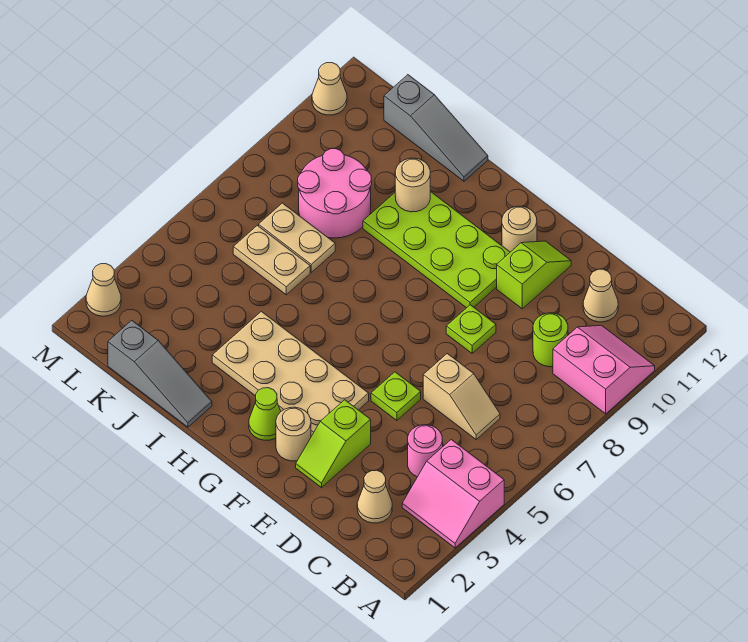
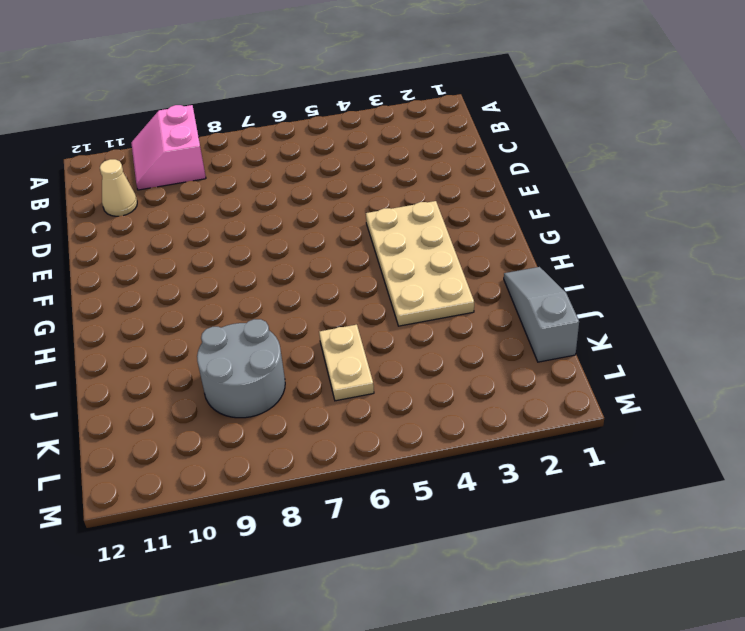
grey 2x2 round brick [197,319,285,418] -> pink 2x2 round brick [298,149,372,238]
none -> pink 2x2 slope [402,440,504,548]
none -> tan 1x1 cone [357,470,392,523]
none -> pink 1x1 round brick [408,425,443,477]

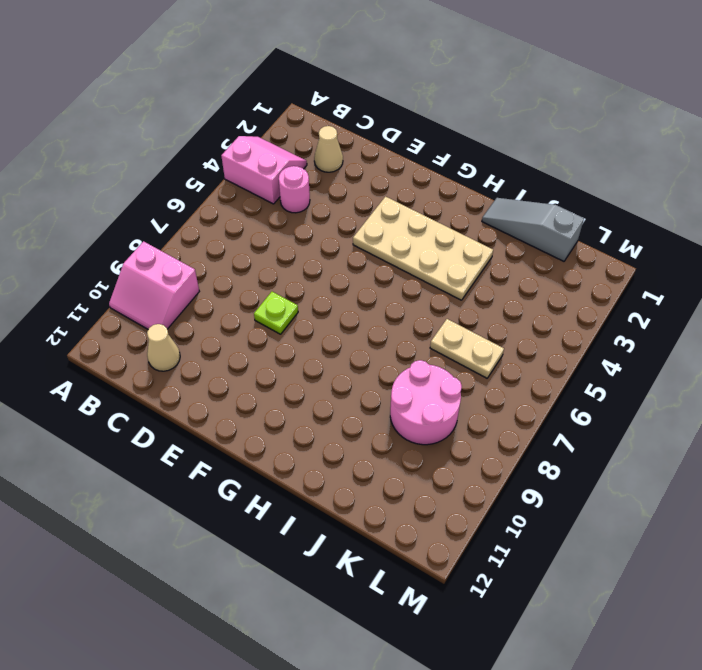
none -> tan 1x2 slope [423,354,500,439]
none -> lime 1x1 round brick [533,313,568,367]
none -> lime 1x2 slope [296,400,371,488]

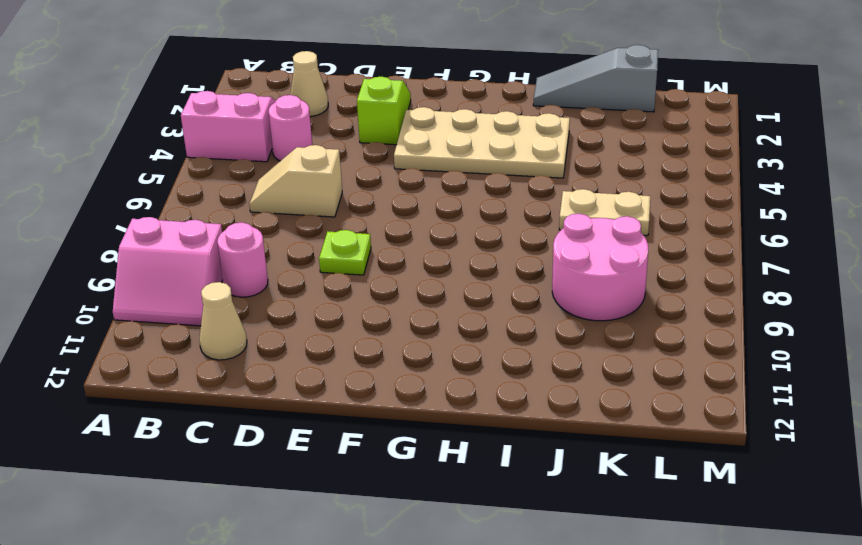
pink 1x1 round brick [217,222,268,297] -> lime 1x1 round brick [533,313,568,367]
none -> lime 1x1 plate [371,372,421,420]
none -> lime 1x2 slope [497,241,571,309]
none -> tan 1x1 round brick [276,407,311,461]

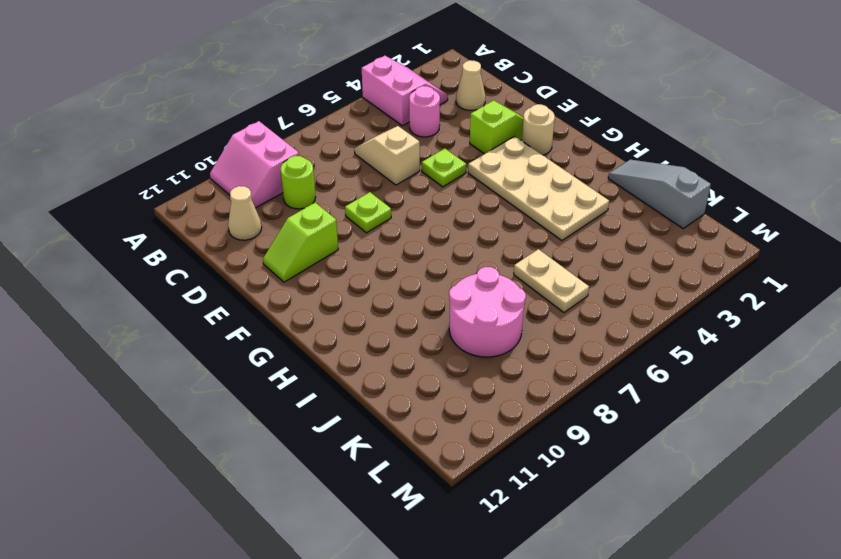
none -> lime 2x4 plate [363,191,510,308]
none -> tan 1x1 round brick [502,206,537,252]
none -> lime 1x1 cone [249,388,281,440]

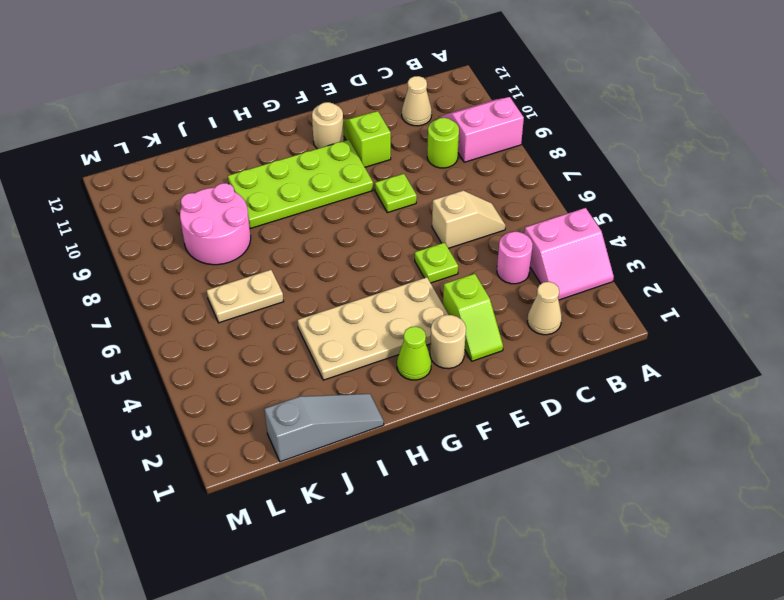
none -> grey 1x3 slope [384,75,488,181]
none -> tan 1x2 plate [259,203,335,272]
none -> tan 1x1 cone [86,264,121,316]

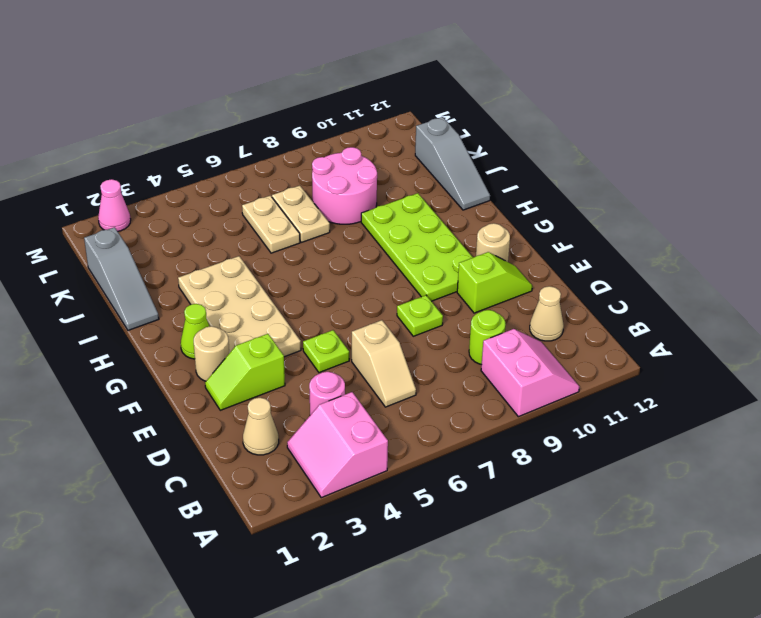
pink 1x1 cone [98,179,131,231] -> tan 1x1 cone [86,264,121,316]
none -> tan 1x1 cone [312,63,347,115]
none -> tan 1x1 round brick [395,158,430,212]

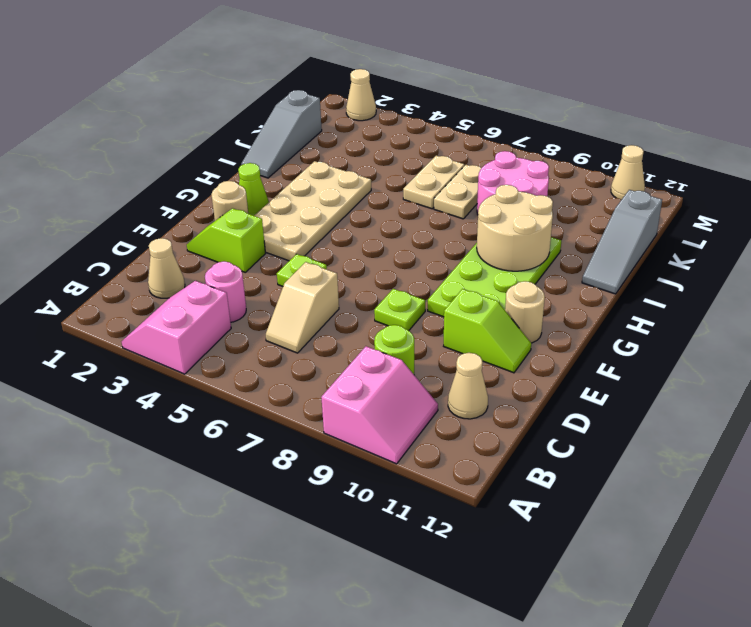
tan 2x2 round brick [477,185,553,271] -> tan 1x1 round brick [395,158,430,212]

